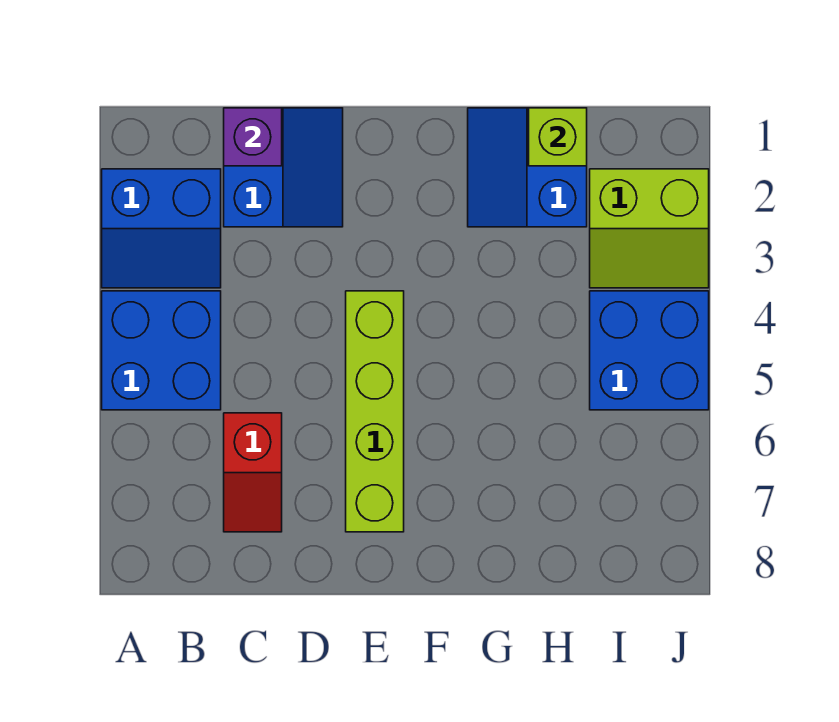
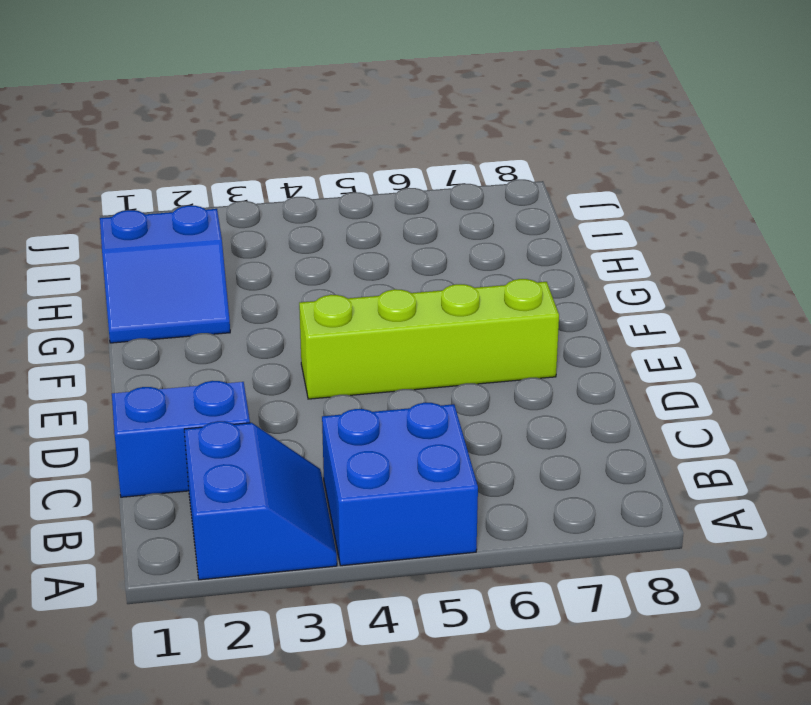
none -> red 1x2 slope [224,413,282,532]
none -> lime 2x2 slope [590,169,709,288]

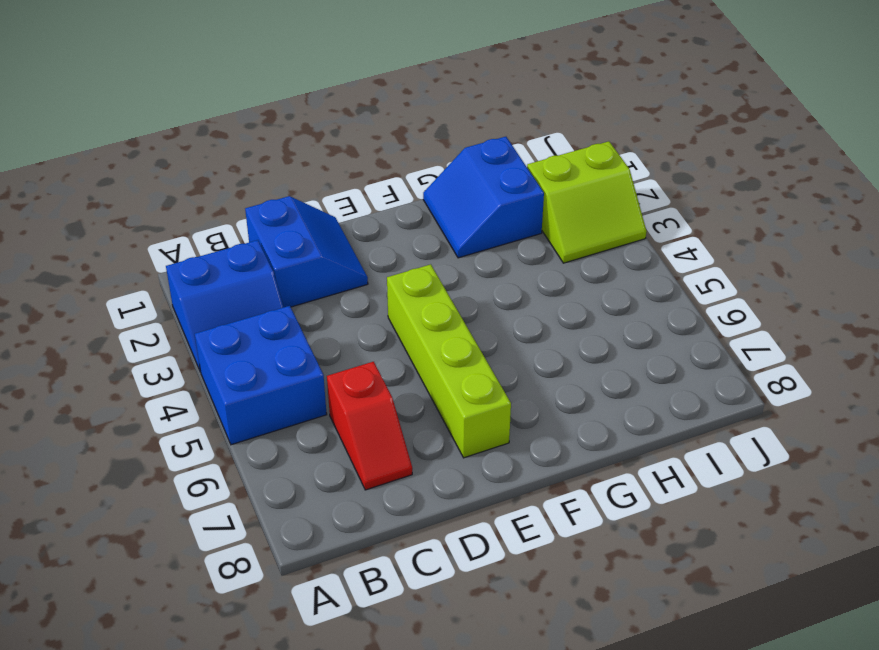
none -> blue 2x2 brick [590,291,709,410]
none -> purple 1x1 brick [224,108,282,166]

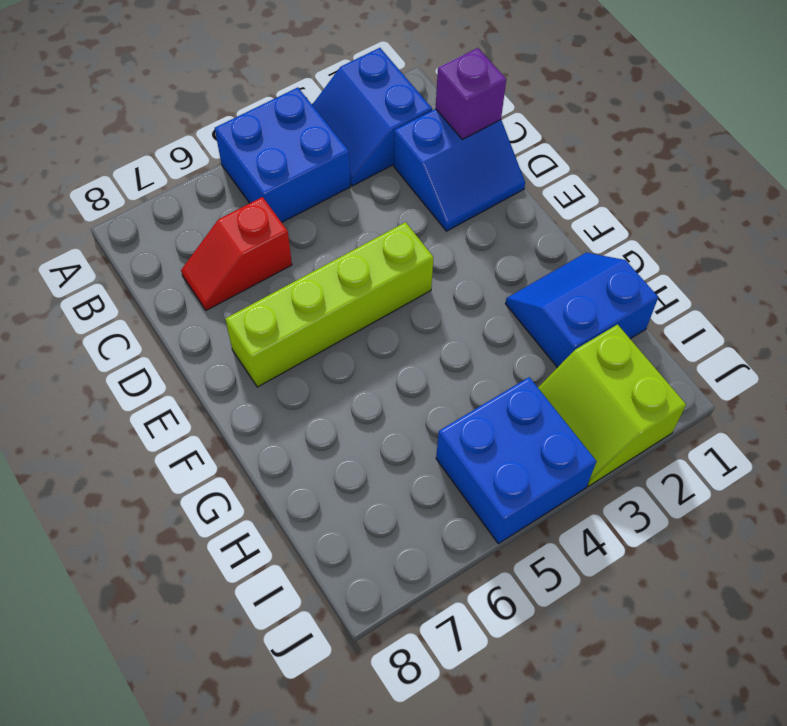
none -> lime 1x1 brick [529,108,587,166]

